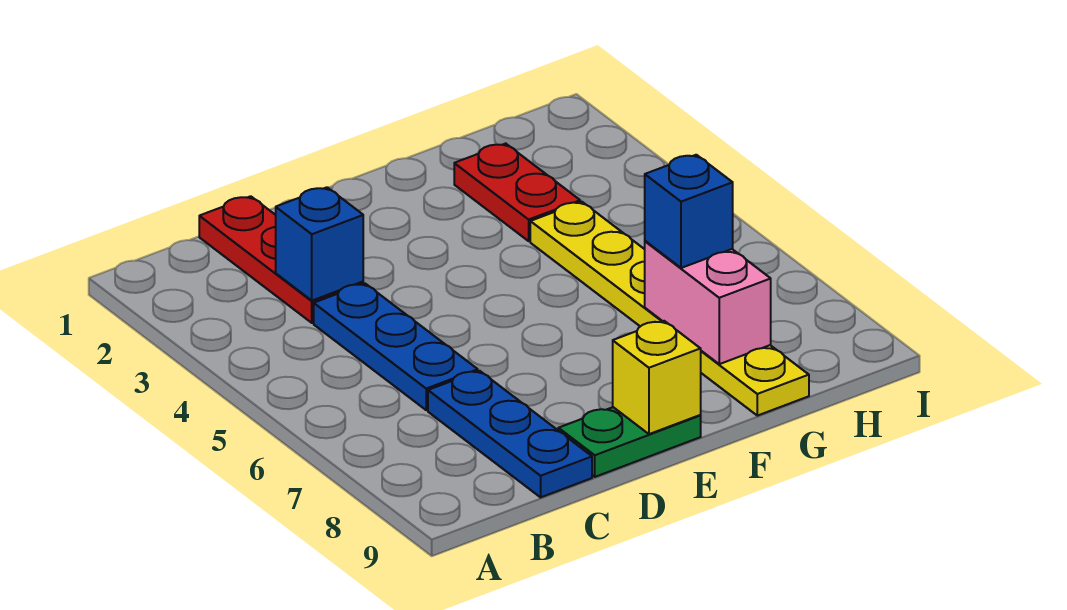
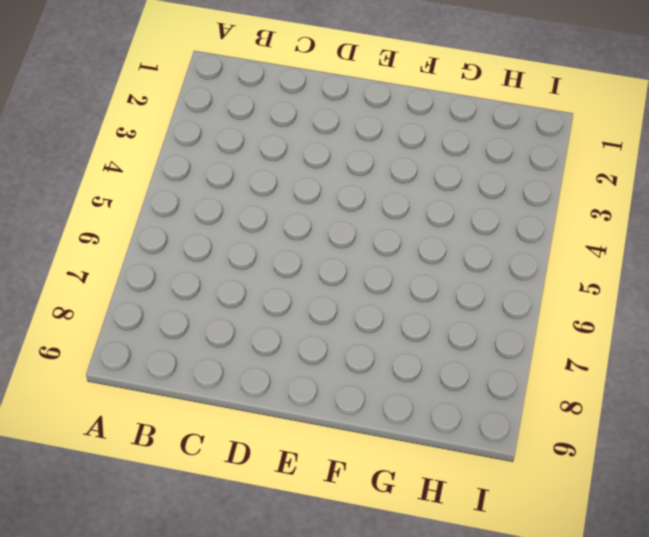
none -> red 1x3 plate [199,196,363,323]
none -> blue 1x3 plate [314,284,478,410]

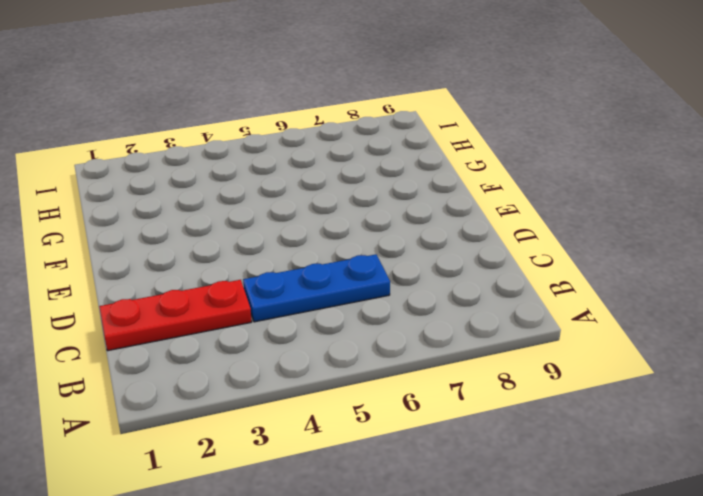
none -> blue 1x3 plate [428,371,592,497]
none -> green 1x2 plate [558,407,701,477]

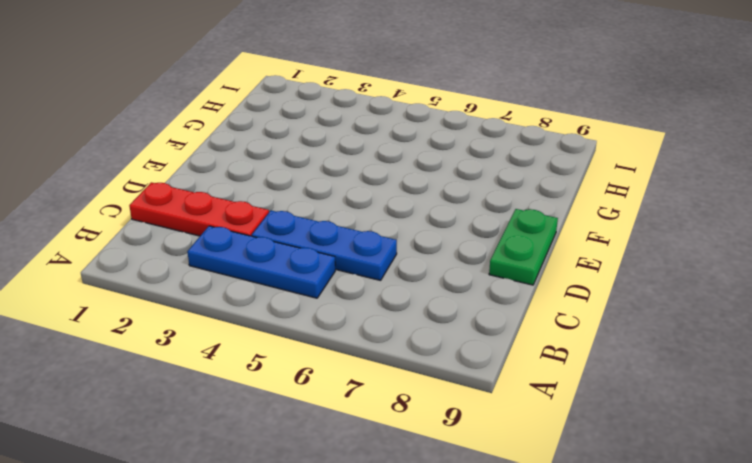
blue 1x3 plate [187,226,335,298] -> blue 1x3 plate moved to [428,371,592,497]
none -> red 1x2 plate [454,144,580,241]
none -> yellow 1x6 plate [530,202,809,416]

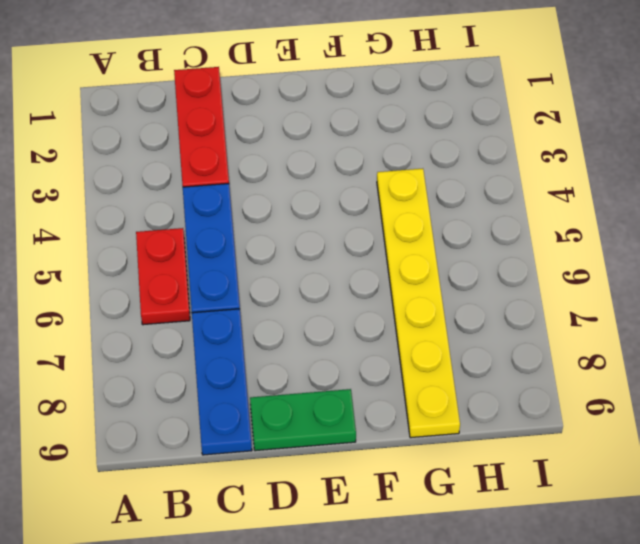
red 1x2 plate [136,228,190,325] -> red 1x2 plate moved to [454,144,580,241]
none -> blue 1x1 brick [276,187,363,301]
none -> yellow 1x1 brick [613,321,701,434]

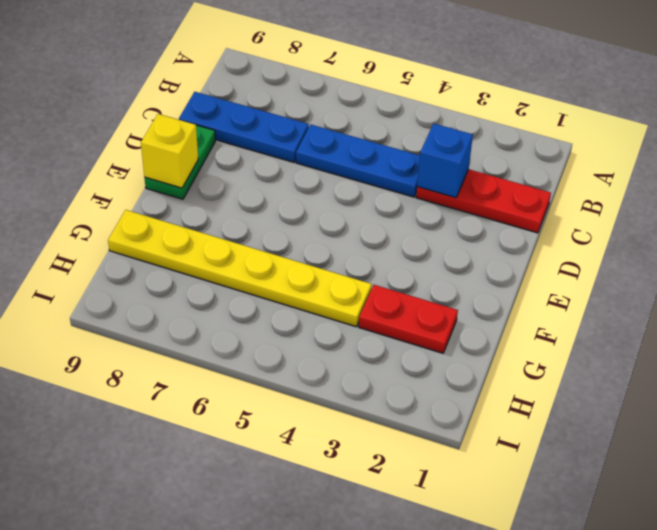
none -> pink 1x2 brick [645,241,771,364]
none -> blue 1x1 brick [645,155,733,268]

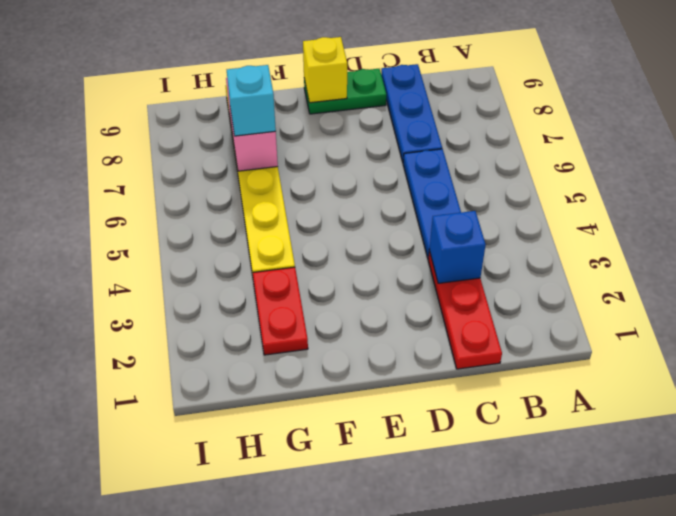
cyan 1x1 brick [227,65,276,136] -> blue 1x1 brick [645,155,733,268]

